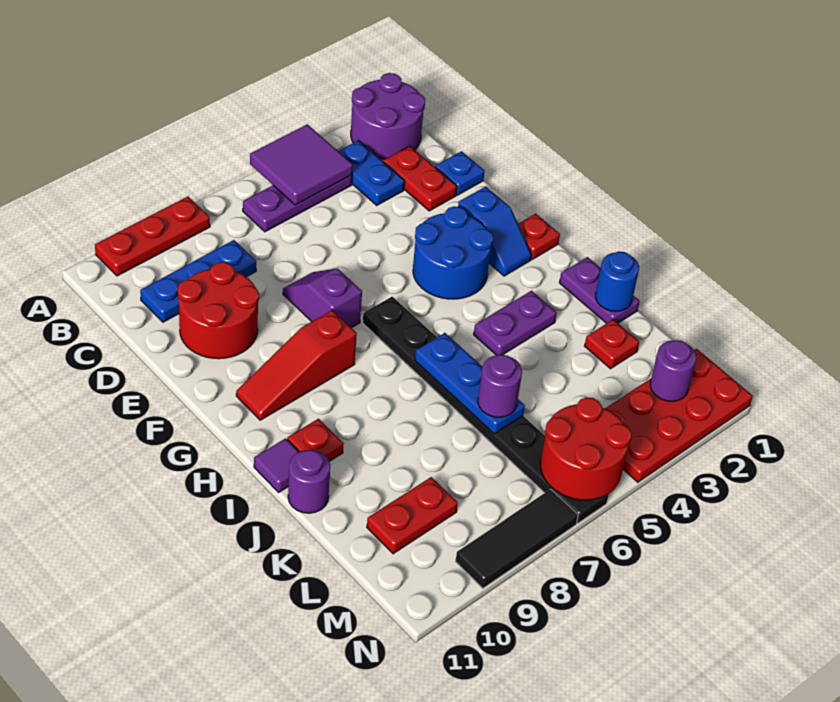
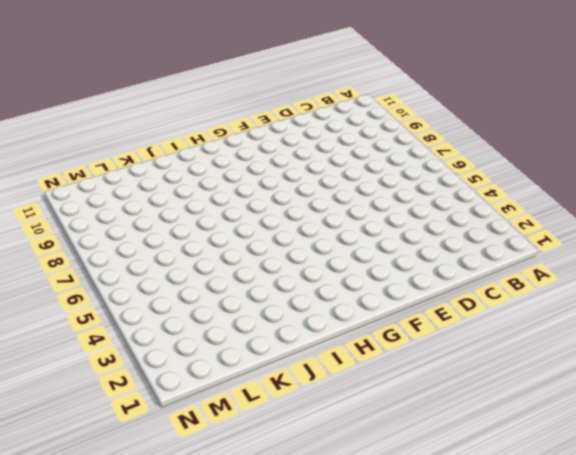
none -> purple 2x2 round brick [351,73,425,159]
none -> red 1x3 plate [95,197,210,276]
none -> blue 1x2 plate [338,141,405,205]

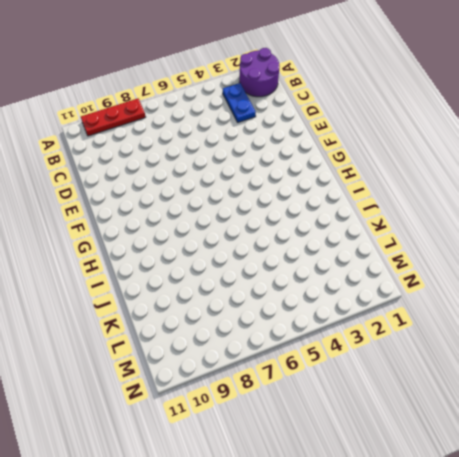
none -> purple 1x3 plate [243,175,352,232]
none -> red 1x2 plate [383,146,457,211]
none -> blue 1x3 plate [140,240,256,322]

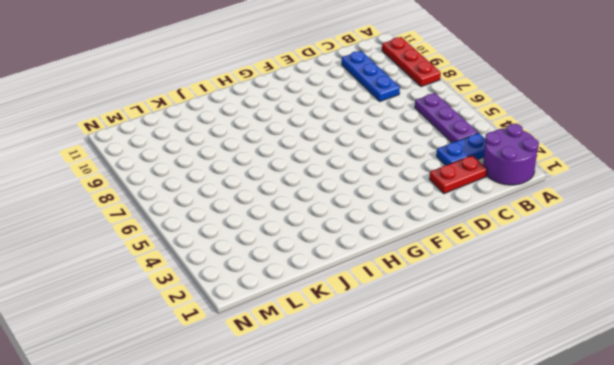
none -> blue 1x1 plate [435,151,485,195]
none -> red 2x2 round brick [178,262,259,359]
none -> purple 1x2 slope [283,268,362,328]

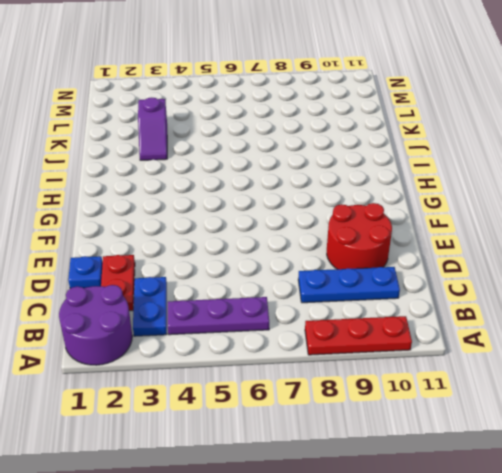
purple 1x2 slope [138,98,167,160] -> purple 1x2 slope moved to [283,268,362,328]
none -> blue 1x2 slope [458,186,532,276]
none -> blue 2x2 round brick [413,206,493,299]
none -> red 1x1 plate [518,214,560,259]

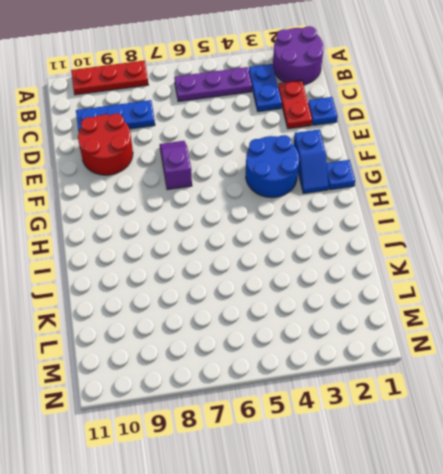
blue 1x1 plate [327,160,355,190] -> red 1x1 plate [518,214,560,259]
none -> black 1x8 plate [363,297,609,523]
none -> red 1x3 slope [236,310,357,420]
none -> purple 1x2 plate [559,257,640,323]

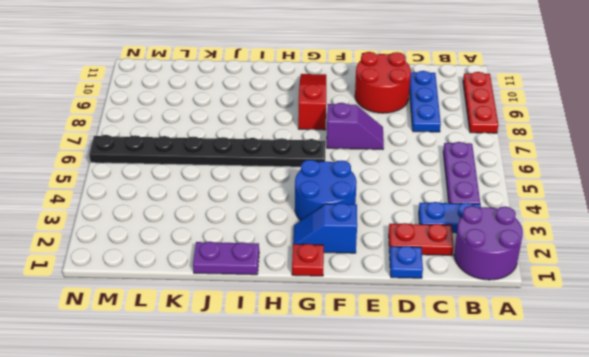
none -> purple 1x2 plate [474,291,557,355]
none -> red 1x1 plate [287,419,344,461]
none -> purple 1x1 tile [254,438,299,492]

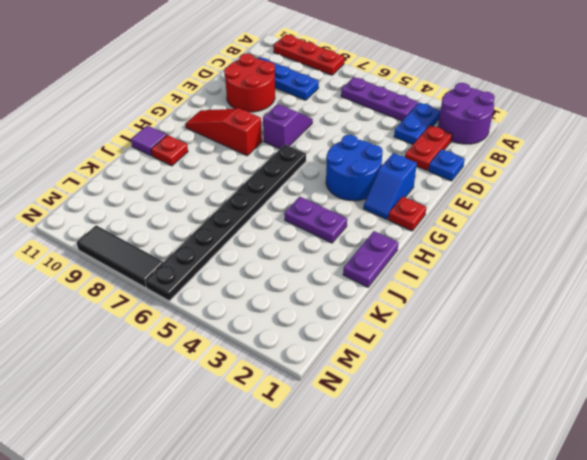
none -> purple 1x1 round brick [288,450,330,513]
none -> red 1x1 plate [585,319,639,369]
none -> red 1x2 plate [367,477,458,554]

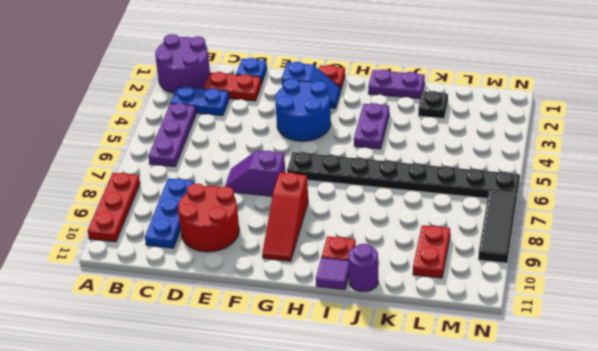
black 1x1 plate [418,91,448,118] -> red 1x1 plate [585,319,639,369]
none -> red 2x4 plate [605,349,753,482]
none -> purple 2x2 tile [250,124,353,205]
none -> blue 1x3 plate [415,333,525,434]

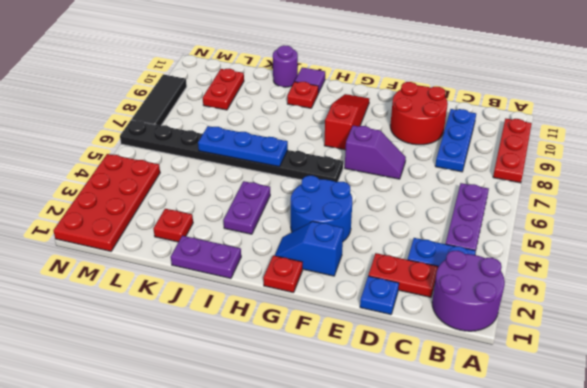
none -> purple 2x2 tile [250,124,353,205]
none -> blue 1x1 round brick [596,252,639,311]
none -> purple 1x1 round brick [650,340,696,401]

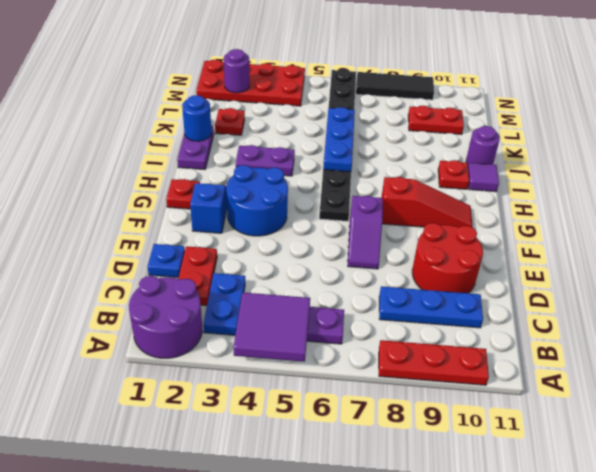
none -> red 2x2 round brick [540,397,632,500]
none -> purple 1x1 round brick [478,355,522,417]

